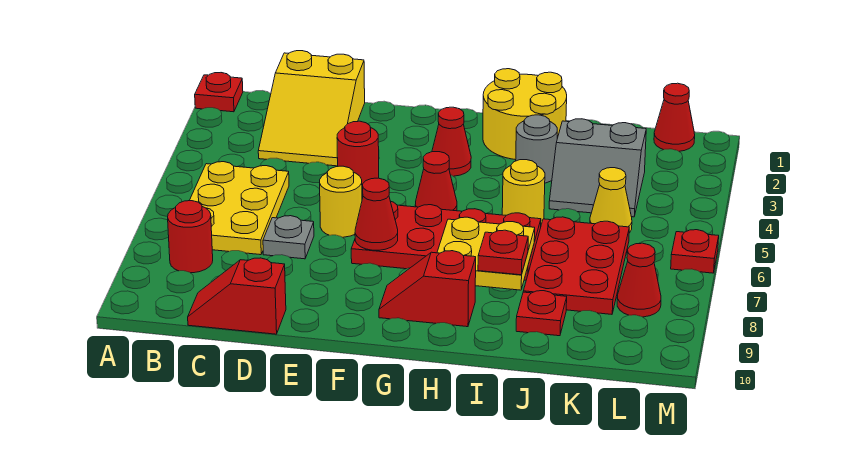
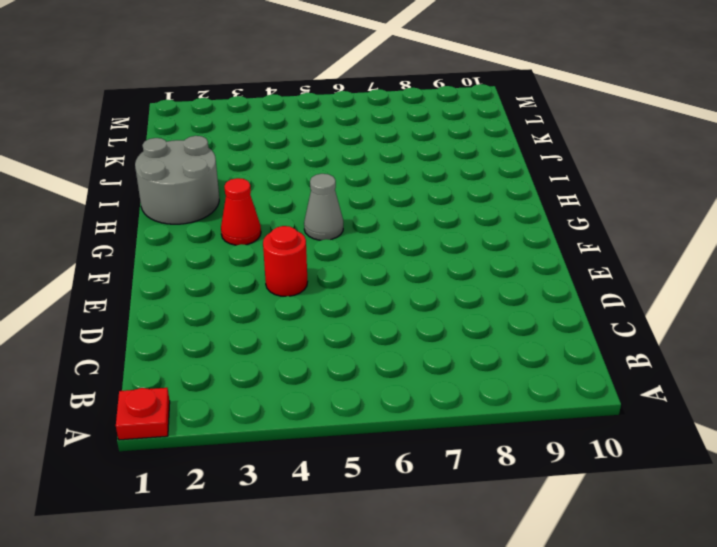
grey 1x1 cone [304,174,343,240] -> red 1x1 cone [415,152,457,211]
grey 2x2 round brick [135,136,219,224] -> yellow 2x2 round brick [483,69,567,160]
none -> yellow 2x3 plate [189,162,289,255]
none -> red 1x1 round brick [168,201,213,273]
none -> yellow 2x3 slope [258,51,365,166]

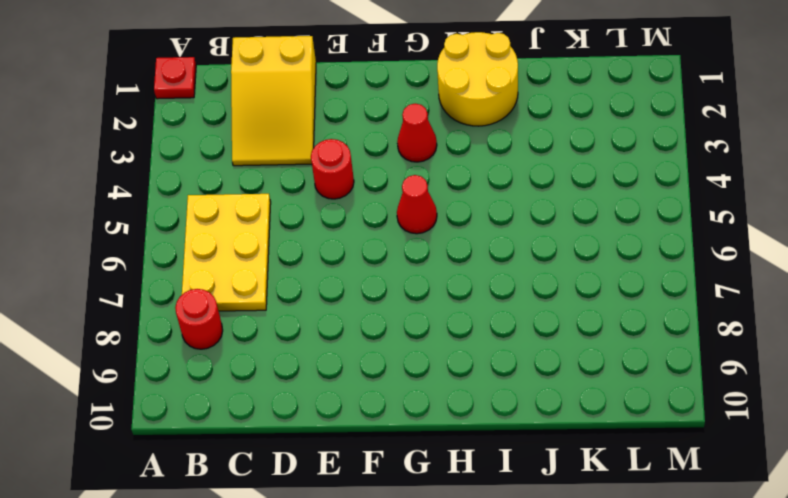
none -> red 1x2 slope [188,258,286,334]
none -> grey 1x1 plate [263,216,314,259]
none -> yellow 1x1 round brick [320,166,362,237]

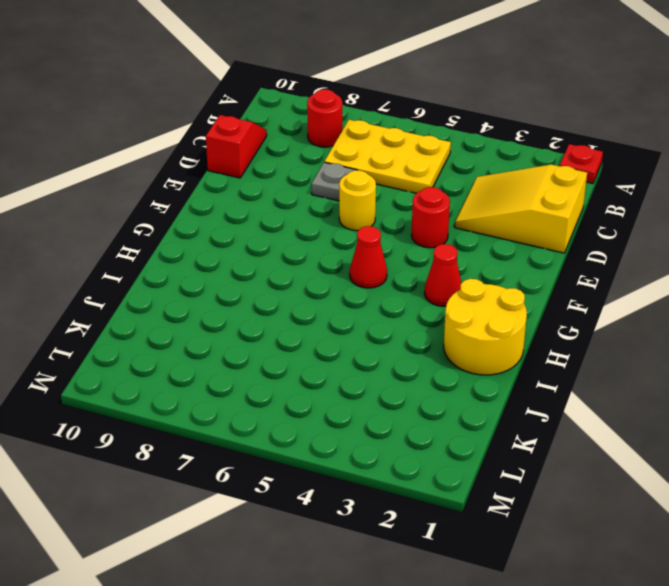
none -> red 2x4 plate [351,202,541,280]
none -> red 1x2 slope [379,251,476,327]
none -> grey 1x1 round brick [516,115,557,183]

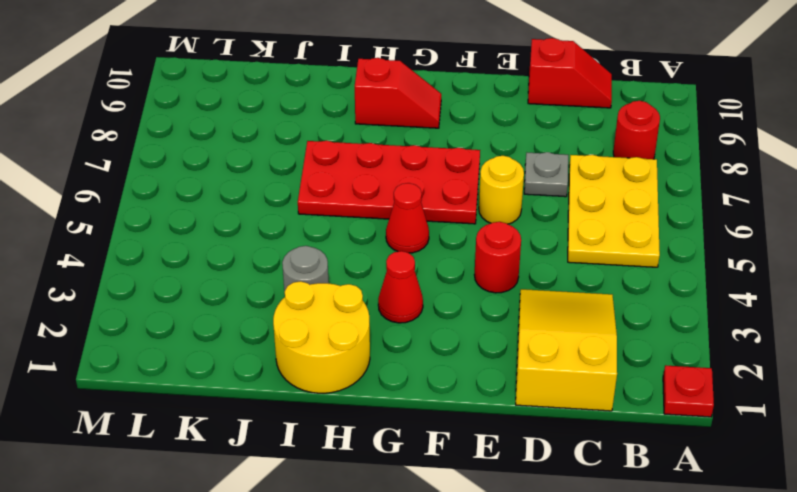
none -> yellow 1x1 round brick [502,160,545,224]
none -> grey 2x2 slope [549,119,646,217]
none -> red 2x3 plate [523,217,629,314]

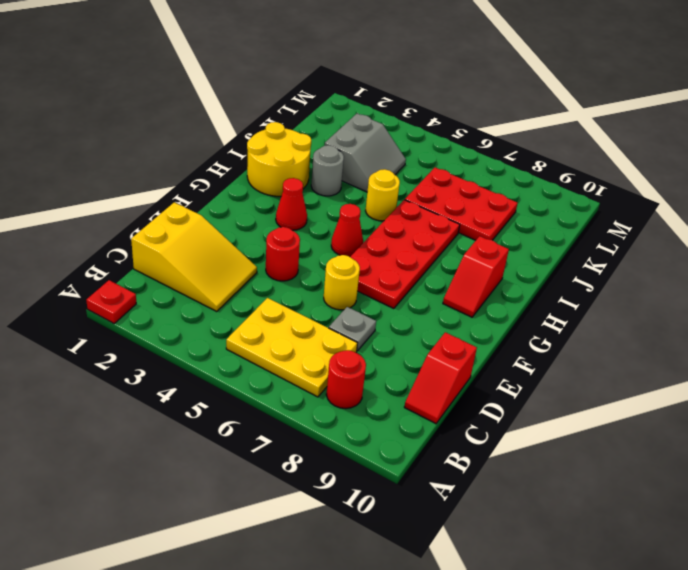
none -> red 1x1 plate [516,291,567,336]
none -> yellow 1x1 cone [590,168,632,233]
none -> red 1x1 cone [654,83,695,151]

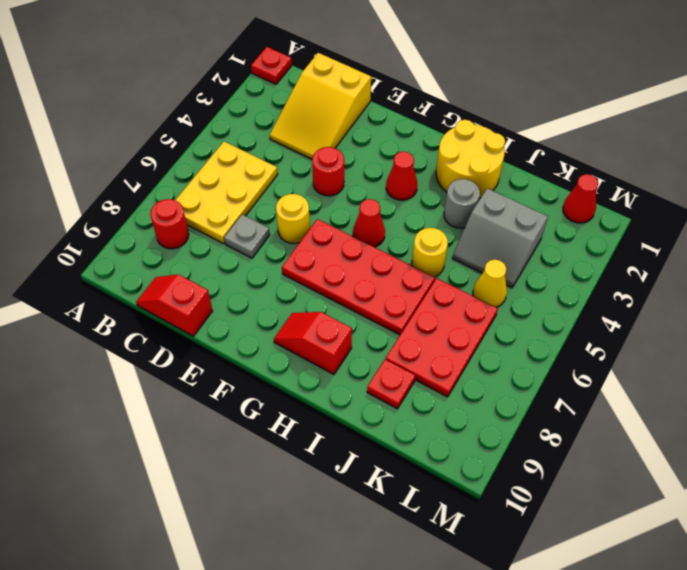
none -> red 1x1 cone [617,243,661,317]
none -> red 1x1 plate [671,230,719,273]
none -> red 1x1 cone [355,178,398,250]

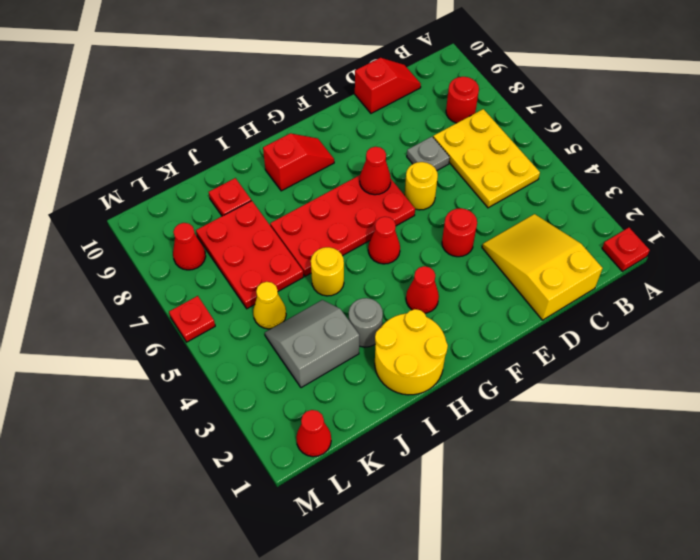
none -> yellow 2x2 plate [437,217,535,290]
none -> red 1x1 plate [478,230,528,275]

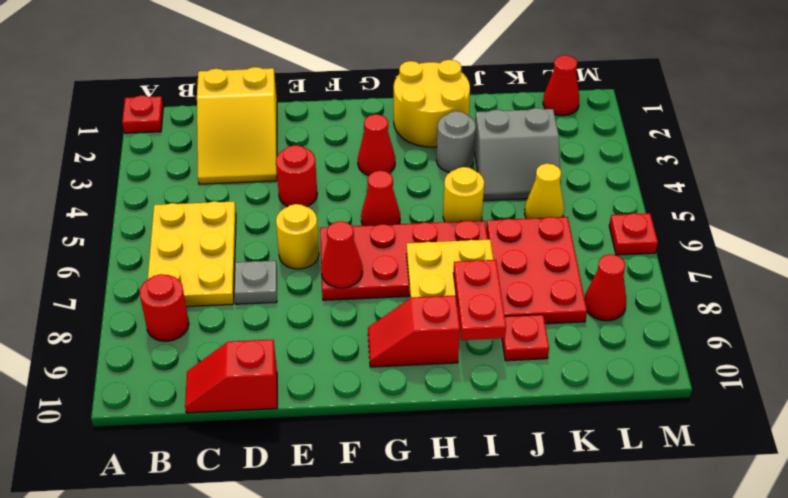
red 1x2 plate [454,260,506,340] -> red 1x1 plate [478,230,528,275]

